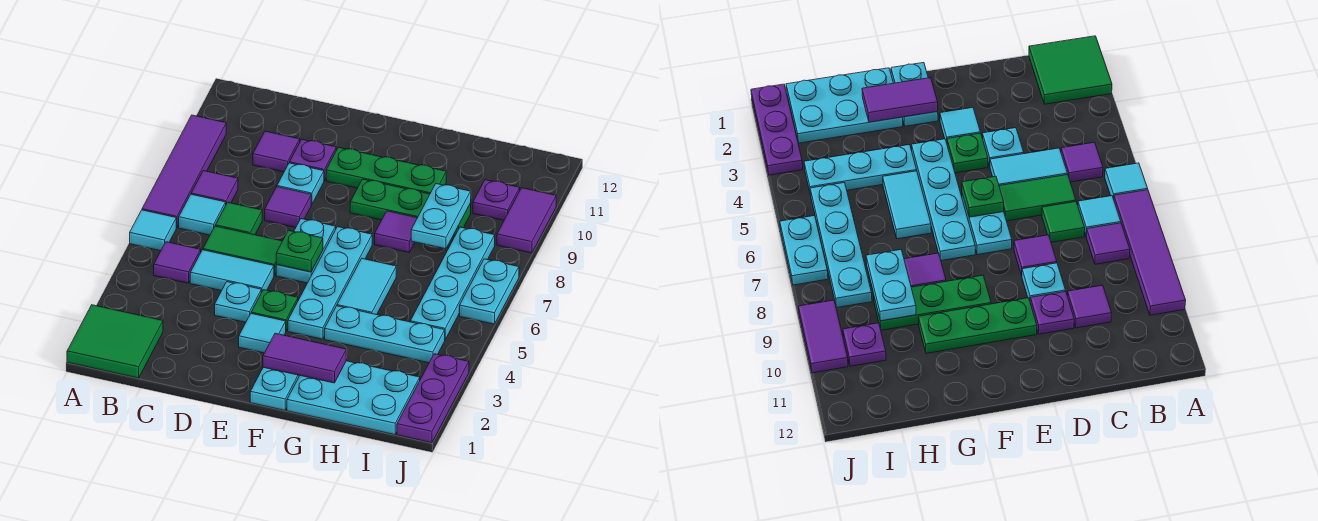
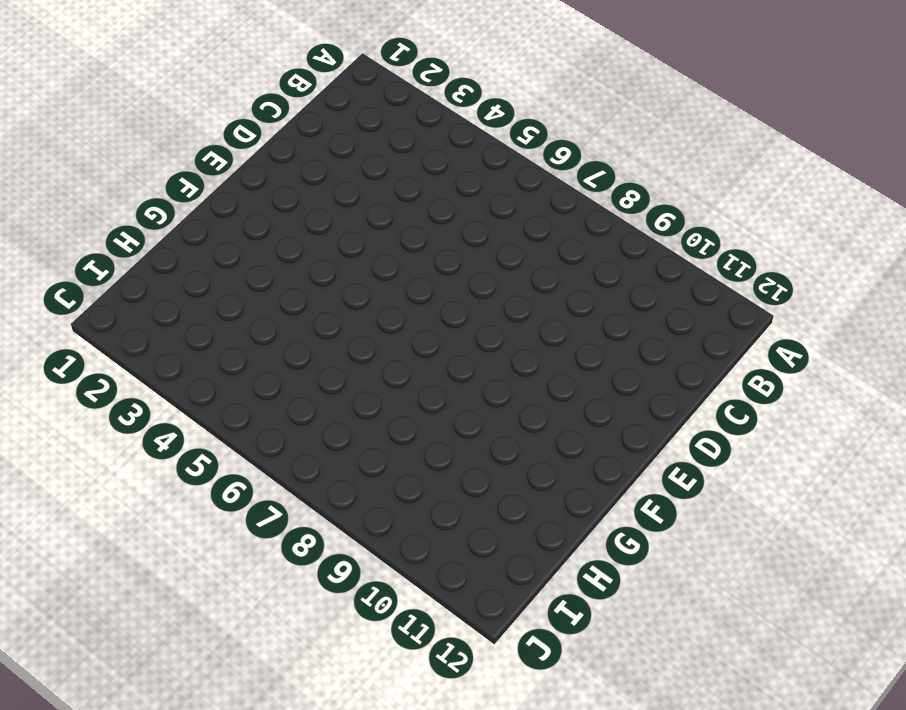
none -> green 2x2 tile [67,305,163,378]
none -> cyan 1x1 tile [130,210,176,251]
none -> purple 1x4 tile [142,115,226,228]
none -> purple 1x1 tile [154,242,201,283]

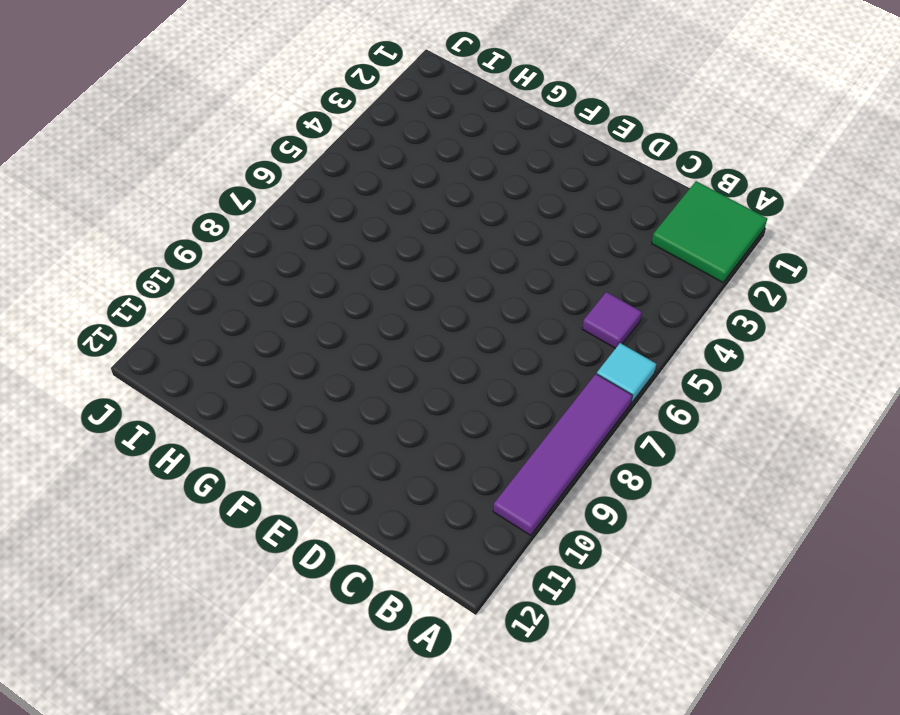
none -> cyan 1x1 tile [179,194,226,235]
none -> purple 1x1 tile [191,171,238,204]
none -> cyan 1x2 tile [190,250,274,293]
none -> green 1x2 tile [203,226,282,276]

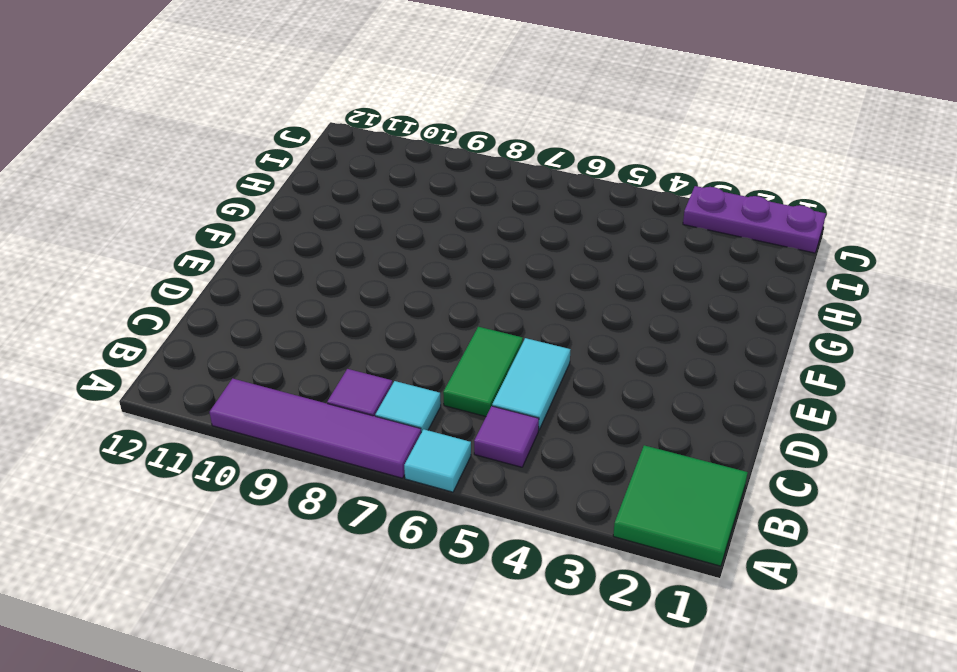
none -> green 1x1 tile [215,202,262,235]
none -> purple 1x1 tile [253,131,300,172]
none -> cyan 1x1 plate [215,282,261,322]
none -> purple 1x1 tile [265,187,311,228]

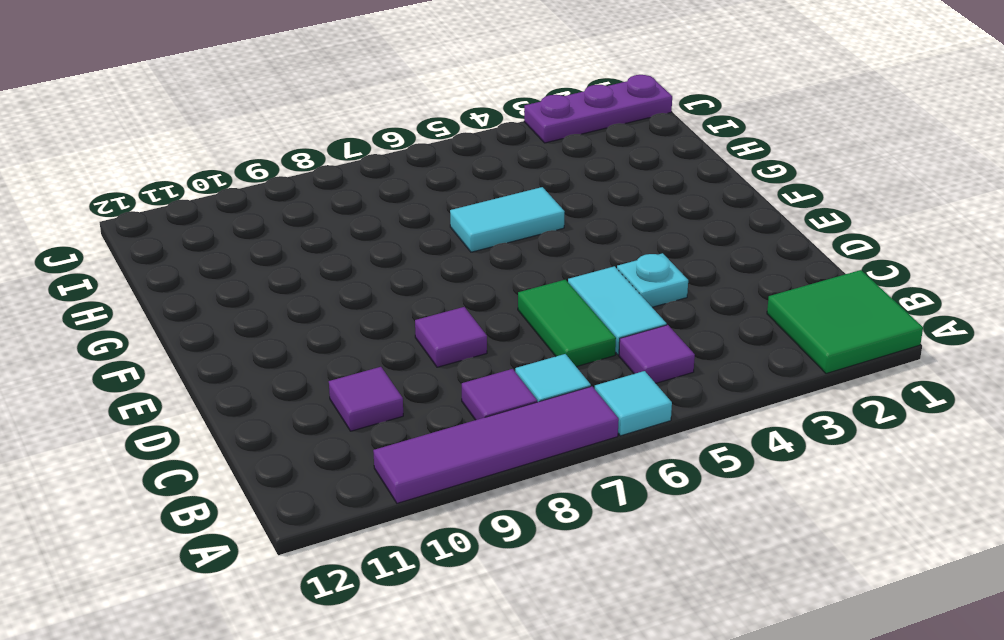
none -> green 1x1 tile [215,202,262,235]
none -> cyan 1x1 plate [277,163,324,205]
none -> purple 1x1 plate [290,139,336,181]
none -> cyan 1x1 tile [239,314,286,353]

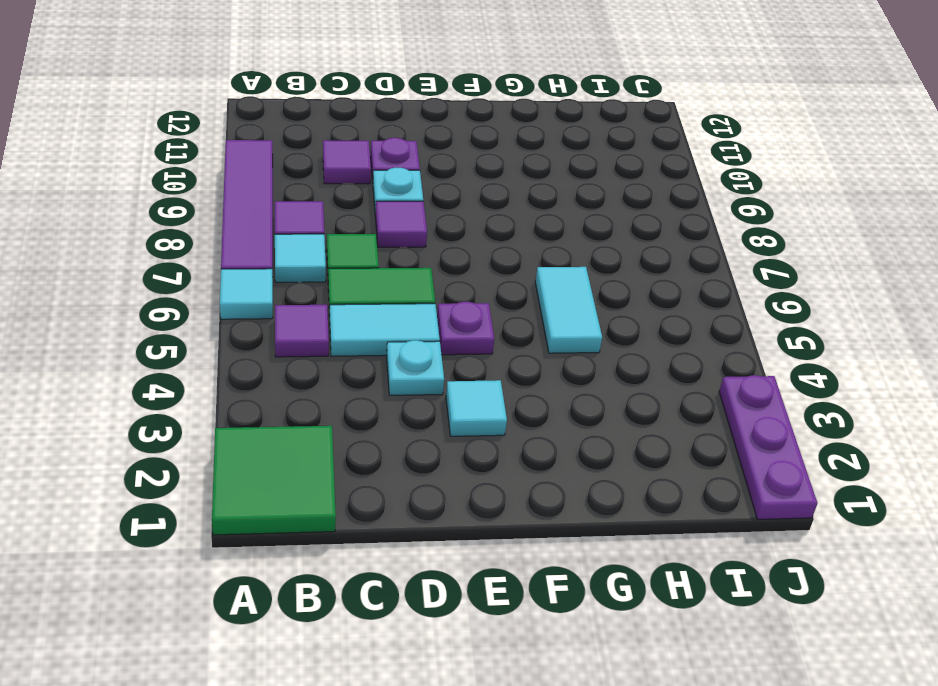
purple 1x1 plate [437,302,494,355] -> purple 1x1 plate moved to [473,180,520,220]
none -> green 1x1 plate [251,290,298,330]
none -> cyan 1x2 plate [276,219,336,283]
none -> green 1x3 plate [326,147,446,194]
none -> cyan 1x2 plate [250,367,300,410]

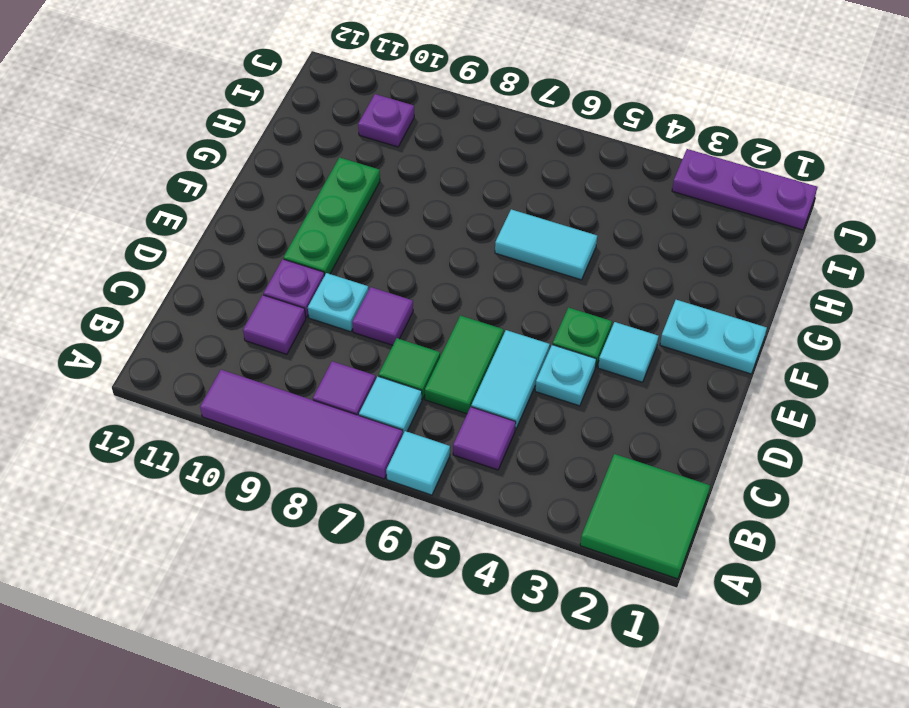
none -> cyan 1x2 plate [276,219,336,283]
none -> cyan 1x4 plate [288,227,372,339]
none -> green 1x3 plate [350,179,471,236]
none -> cyan 2x3 plate [287,361,420,435]

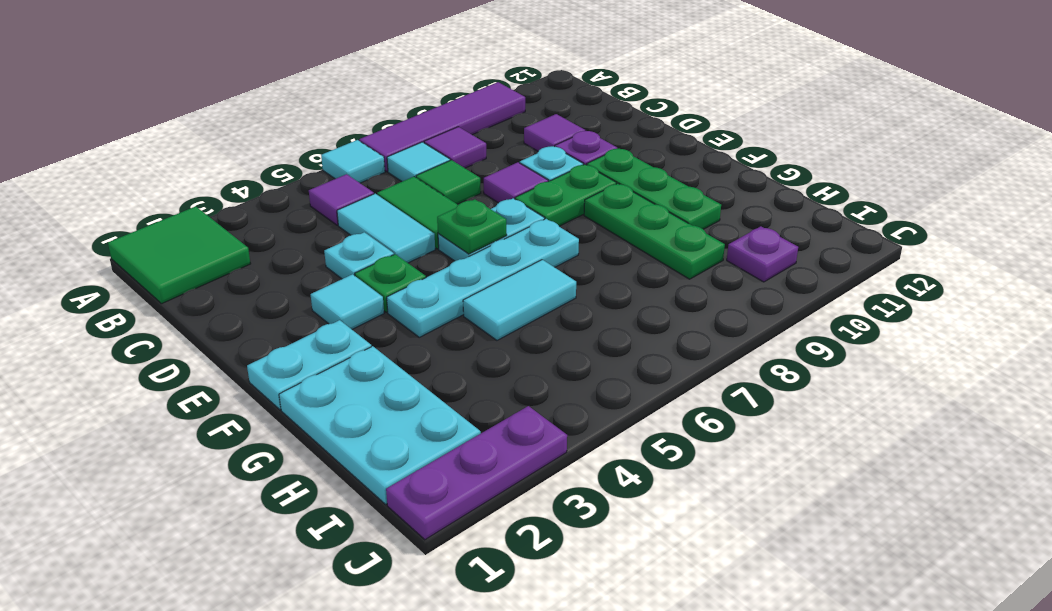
green 1x2 plate [515,165,617,226] -> none
none -> cyan 1x3 plate [325,306,445,363]
none -> purple 1x1 tile [375,211,417,252]
none -> cyan 1x4 plate [410,227,495,339]
none -> cyan 1x2 plate [460,259,519,324]

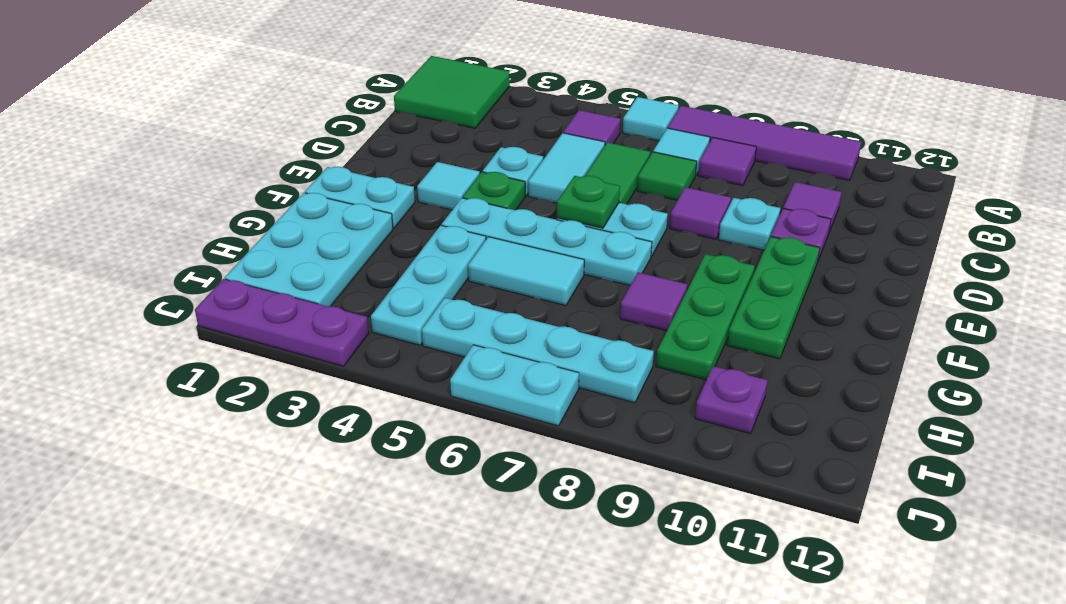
none -> purple 1x2 tile [497,188,556,253]
none -> purple 1x2 tile [263,333,346,383]
none -> cyan 1x2 plate [411,184,471,249]

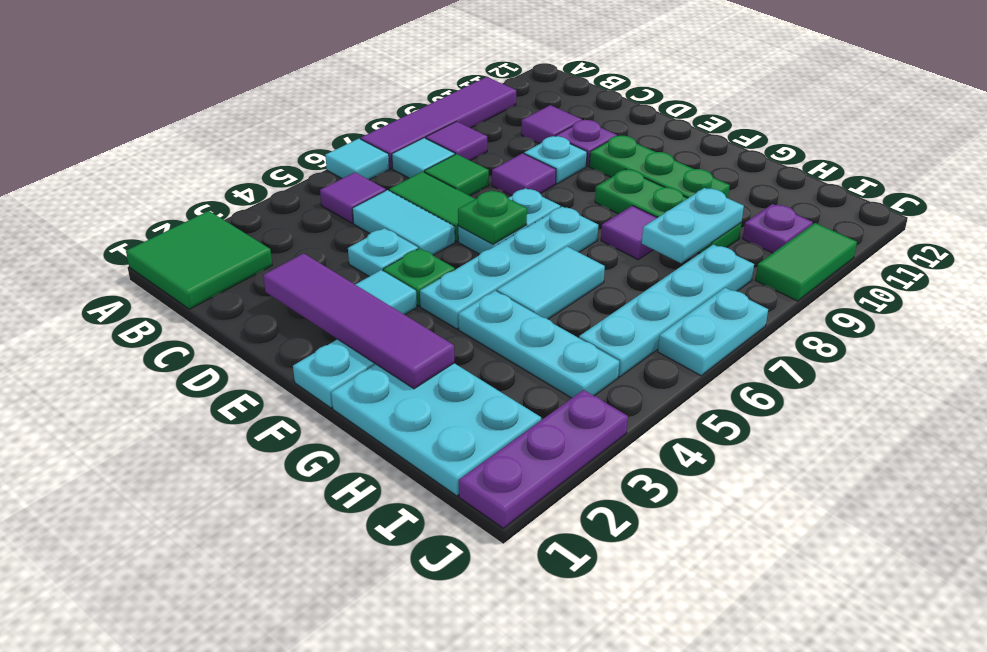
purple 1x4 tile [263,253,454,389] -> purple 1x2 tile [263,333,346,383]
green 1x2 tile [756,223,857,301] -> purple 1x2 tile [497,188,556,253]

